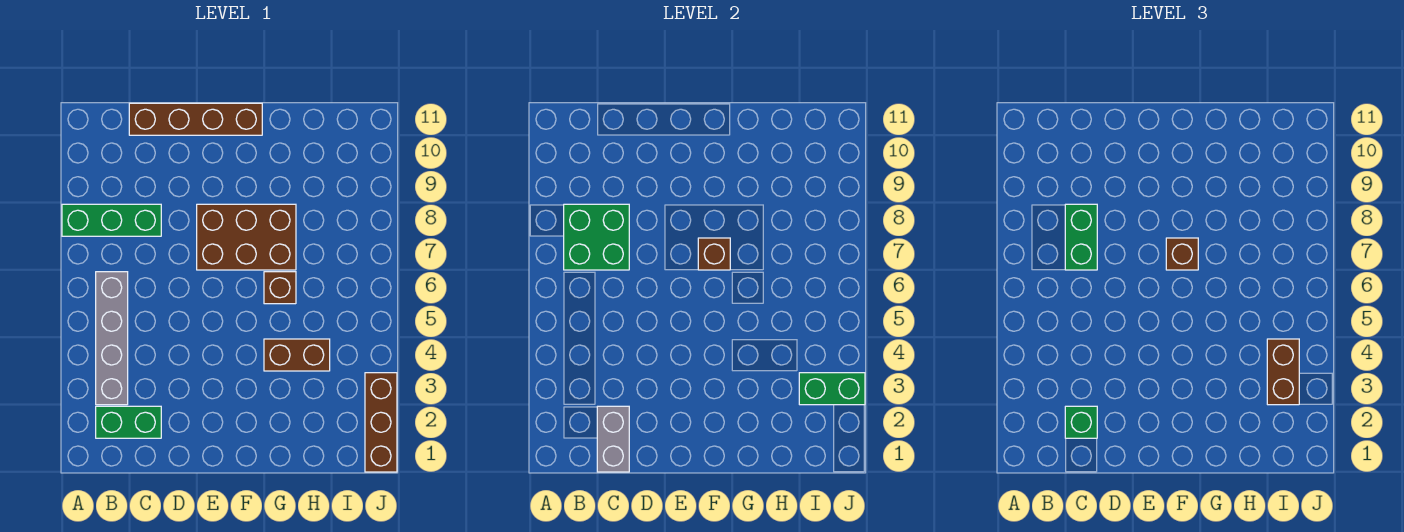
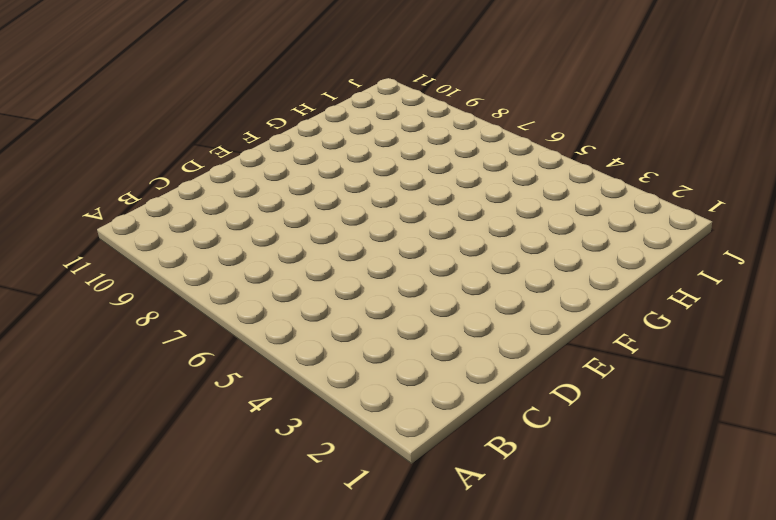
none -> green 1x3 brick [62,204,161,236]
none -> green 1x2 brick [96,406,161,438]
none -> grey 1x4 brick [96,272,128,405]

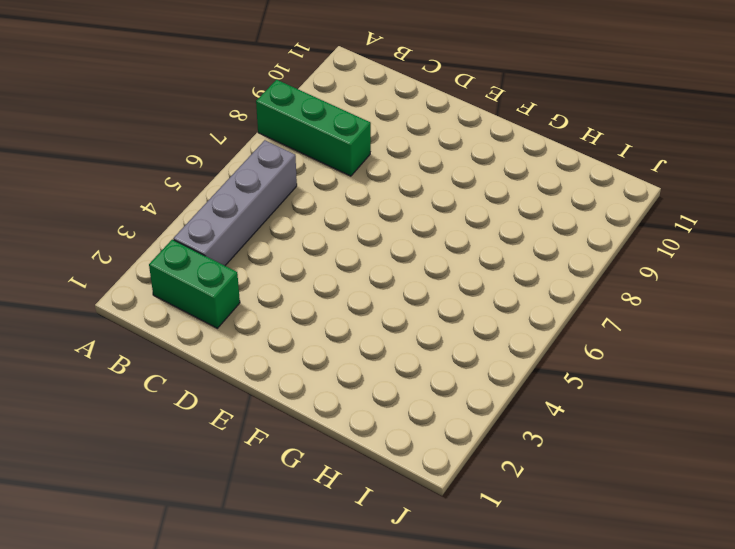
none -> brown 1x4 brick [129,103,262,135]
none -> brown 2x3 brick [197,204,296,270]
none -> brown 1x2 brick [264,339,330,371]

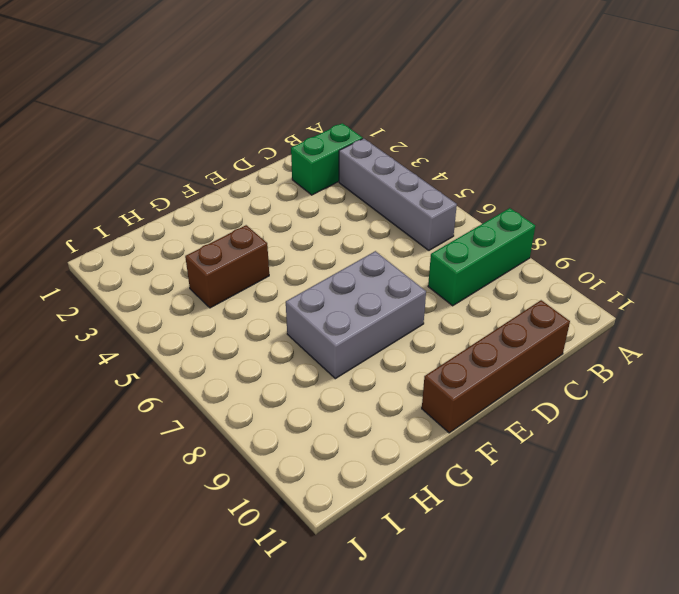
grey 2x3 brick [286,251,426,379] -> brown 2x3 brick [197,204,296,270]
none -> brown 1x1 brick [264,272,296,304]
none -> brown 1x3 brick [365,373,397,472]
none -> green 2x2 brick [564,204,629,270]

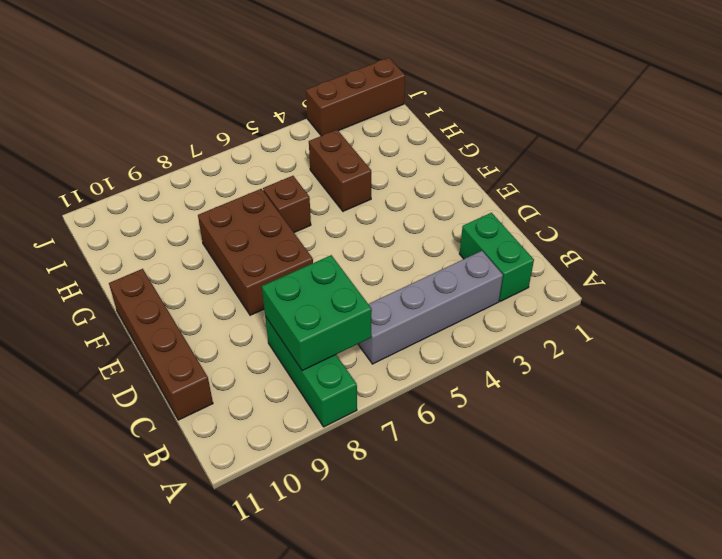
none -> grey 1x2 brick [597,406,629,472]
none -> brown 1x1 brick [698,238,730,270]
none -> green 1x2 brick [799,373,865,405]

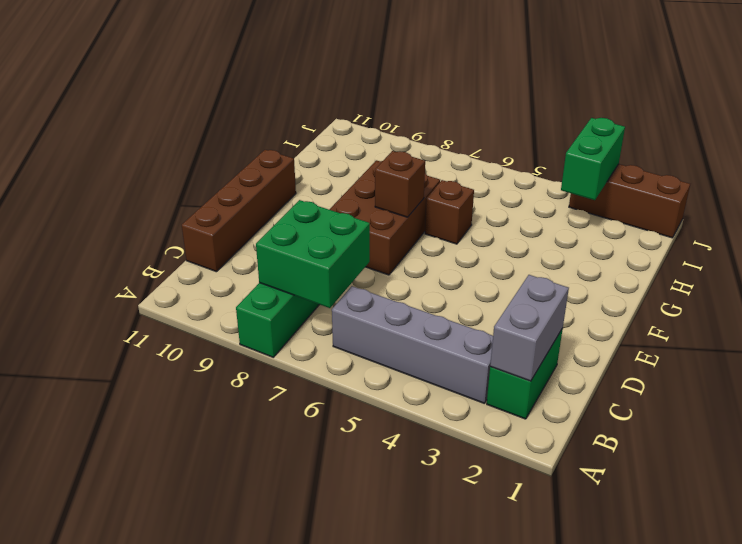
grey 1x2 brick [490,275,569,381] -> grey 1x2 brick turned to [597,406,629,472]
none -> brown 1x2 brick [264,339,330,371]
none -> green 1x1 brick [1065,406,1097,438]
none -> green 1x2 brick [1065,204,1097,270]

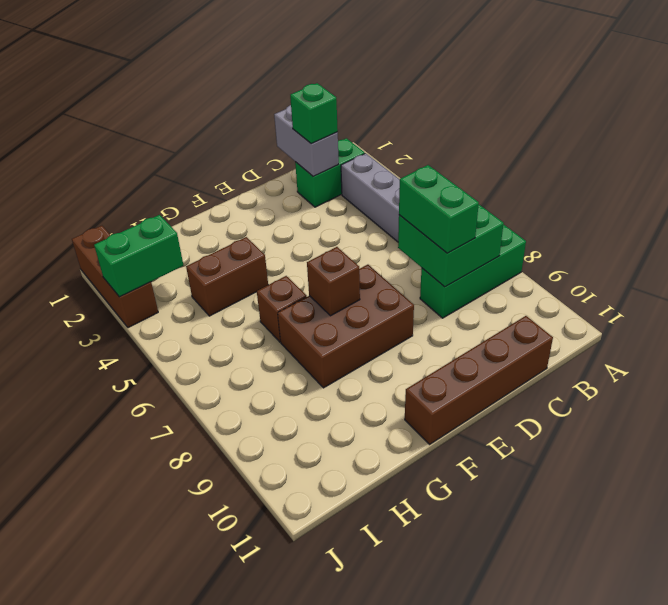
none -> brown 1x1 brick [1166,238,1198,270]
none -> brown 1x2 brick [1267,339,1299,405]

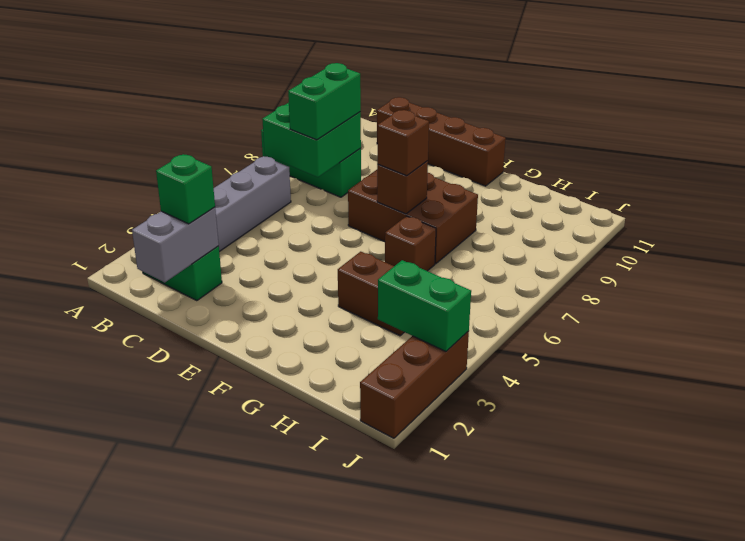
none -> brown 1x2 brick [1267,339,1299,405]

